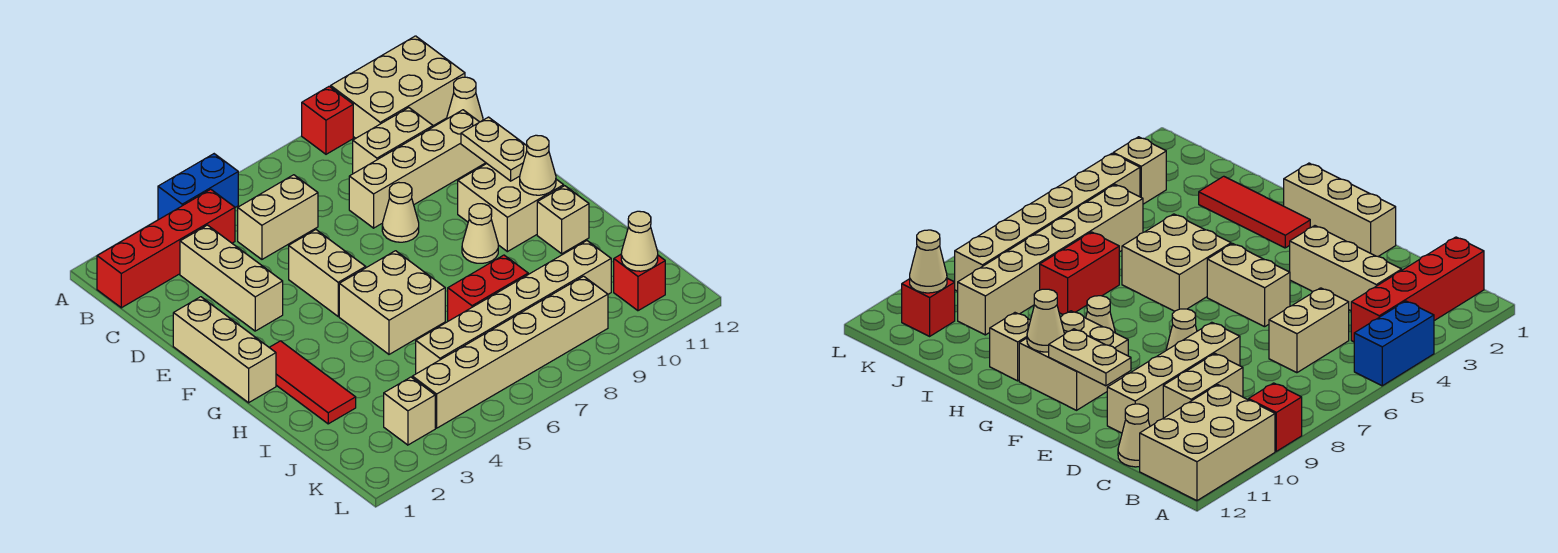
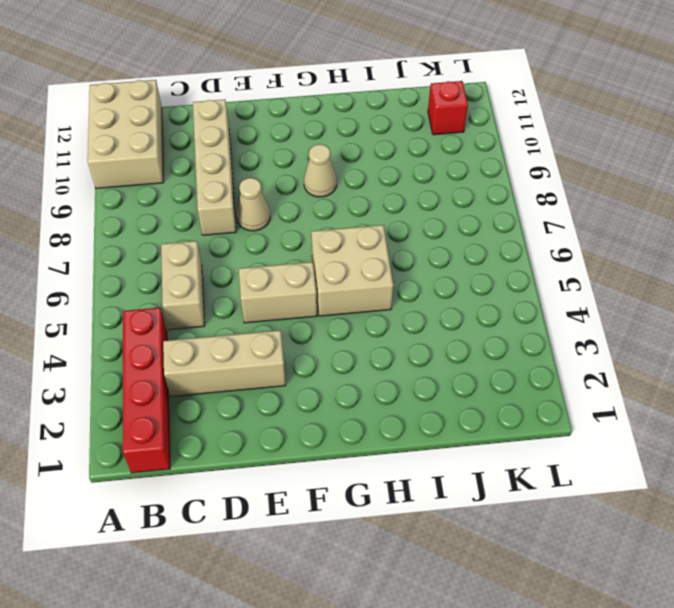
none -> blue 1x2 brick [158,154,238,220]
none -> red 1x1 brick [302,86,353,154]
none -> tan 1x2 brick [353,108,433,174]

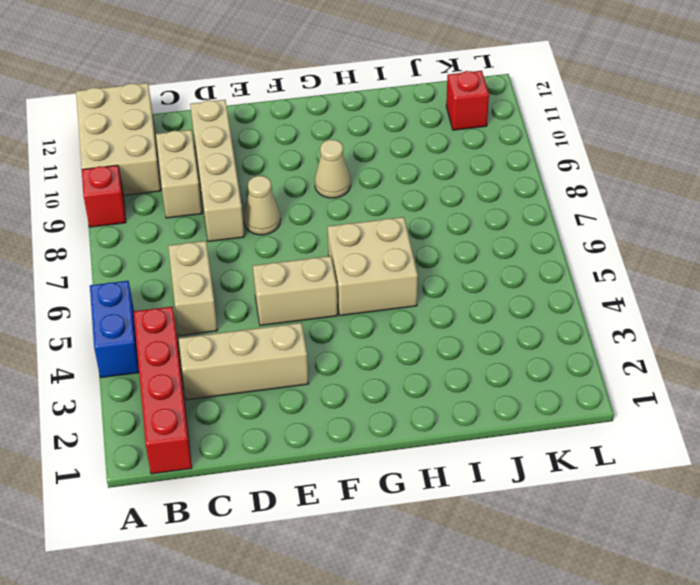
none -> tan 1x1 cone [447,77,483,122]
none -> tan 1x3 brick [173,297,276,403]
none -> tan 2x2 brick [458,163,564,252]

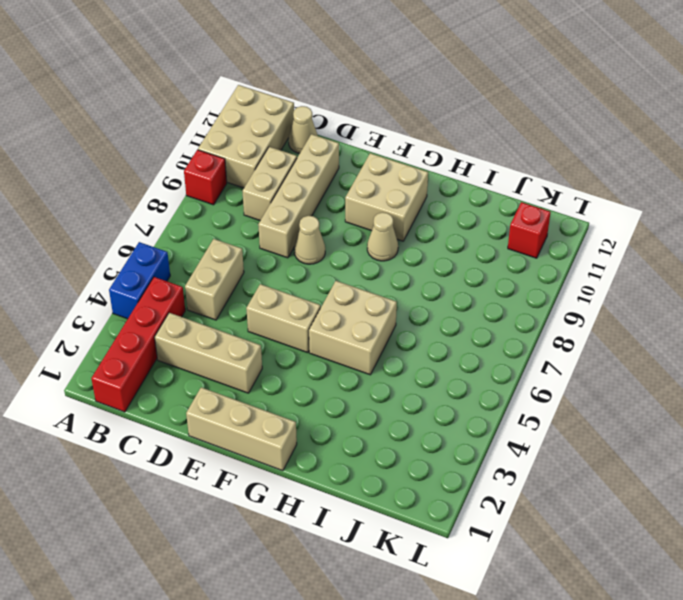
none -> red 1x3 tile [269,341,356,424]
none -> tan 1x1 brick [537,186,589,254]
none -> red 1x2 brick [448,255,528,321]

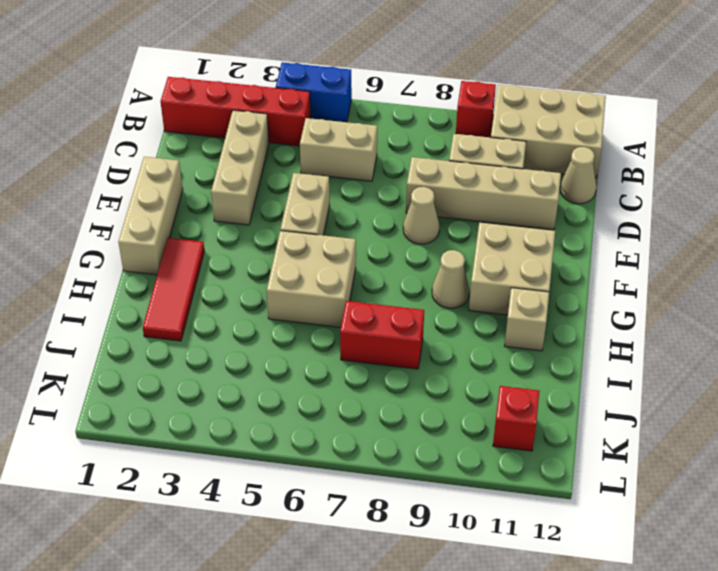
none -> tan 1x6 brick [416,241,611,374]
none -> tan 1x1 brick [384,377,435,445]
none -> tan 1x6 brick [412,276,608,428]

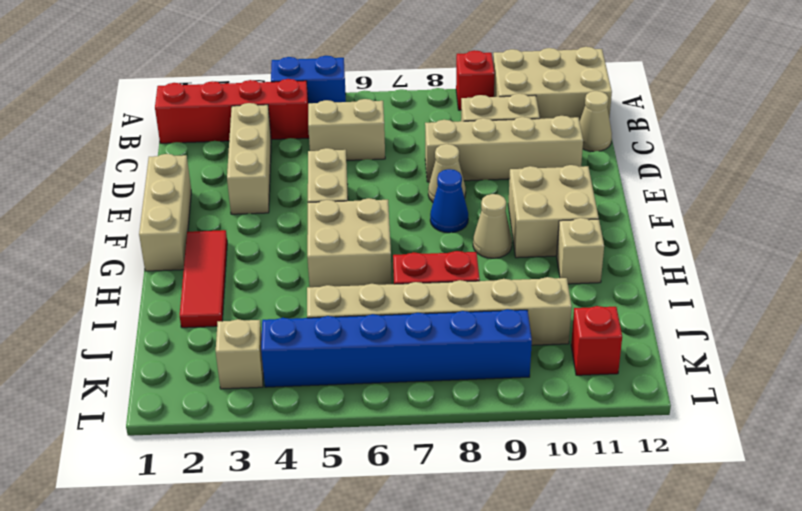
blue 1x1 cone [430,169,468,233] -> none
blue 1x6 brick [261,309,532,387] -> tan 1x6 brick [412,276,608,428]
none -> tan 1x2 plate [461,117,527,181]
none -> tan 1x1 cone [520,135,556,195]
none -> tan 1x1 cone [621,211,658,271]

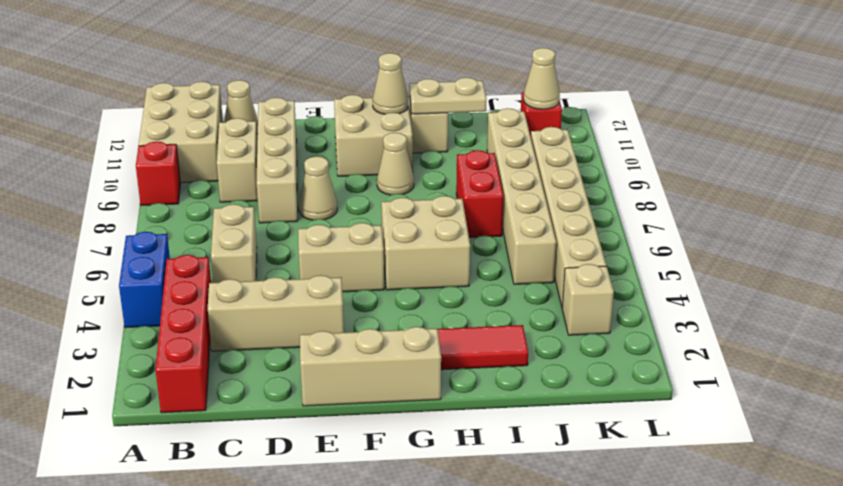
tan 1x2 plate [409,77,487,114] -> tan 1x2 plate moved to [461,117,527,181]

